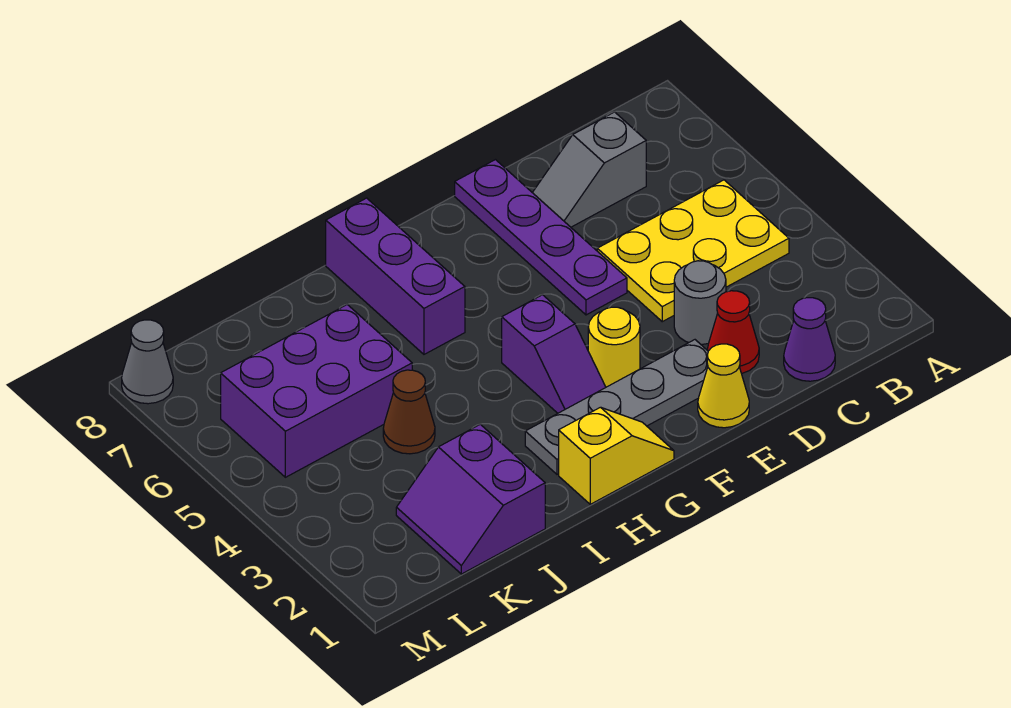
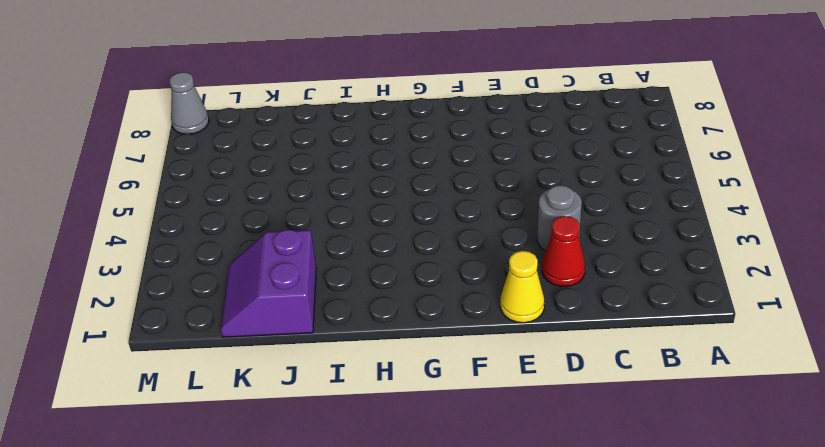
none -> yellow 2x3 plate [597,180,789,322]
none -> purple 1x1 cone [784,298,835,381]
none -> grey 1x2 slope [532,112,646,227]

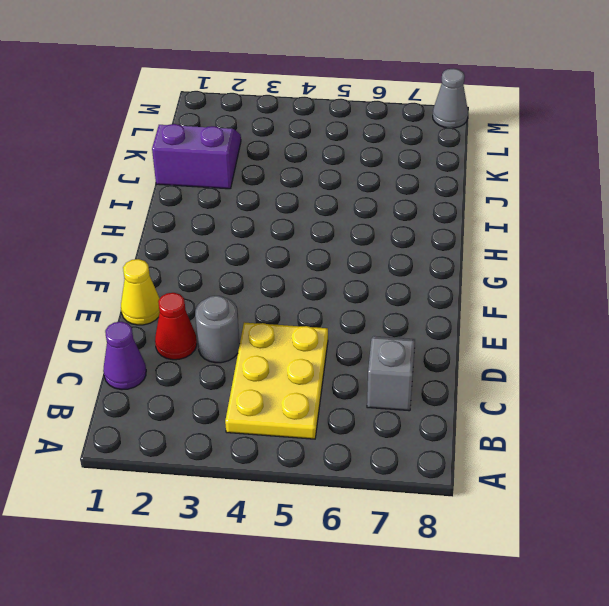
none -> grey 1x4 plate [525,340,708,474]
none -> purple 1x4 plate [455,160,627,315]
none -> yellow 1x1 round brick [588,307,640,387]

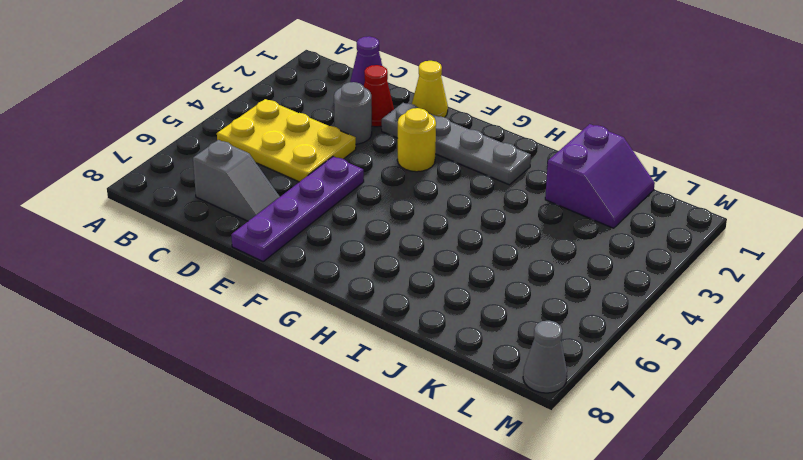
none -> yellow 1x2 slope [559,407,674,504]
none -> purple 1x2 slope [502,295,606,413]
none -> purple 1x3 brick [326,198,465,354]

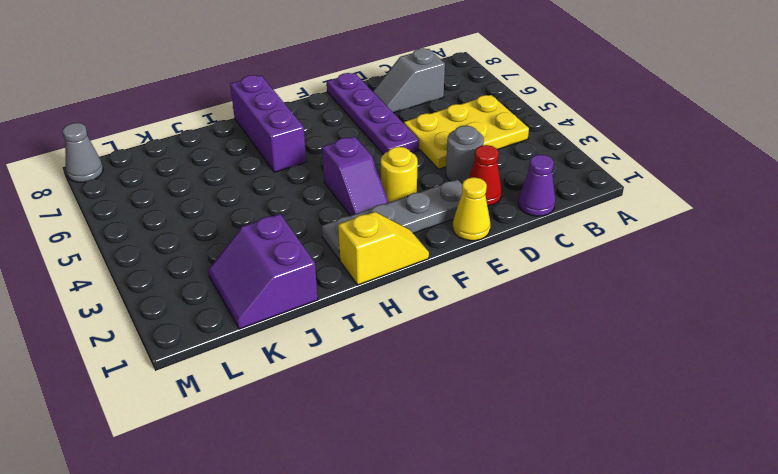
none -> brown 1x1 cone [383,370,435,454]
none -> purple 2x3 brick [221,305,412,477]

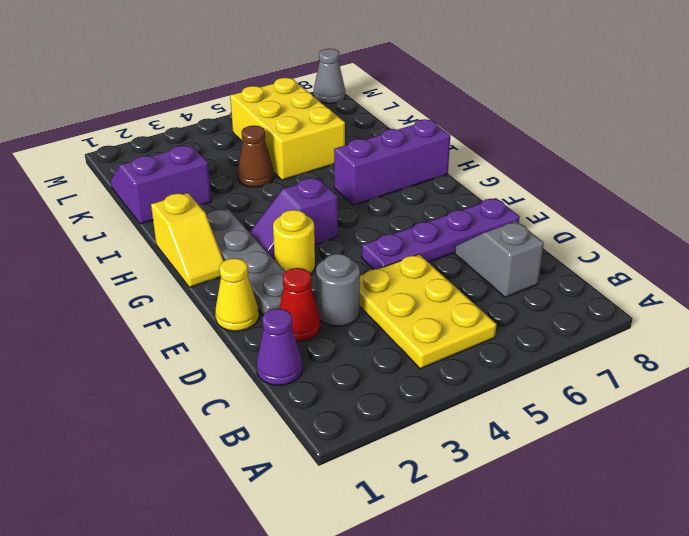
yellow 2x3 brick [230,78,345,180] -> purple 2x3 brick [221,305,412,477]

